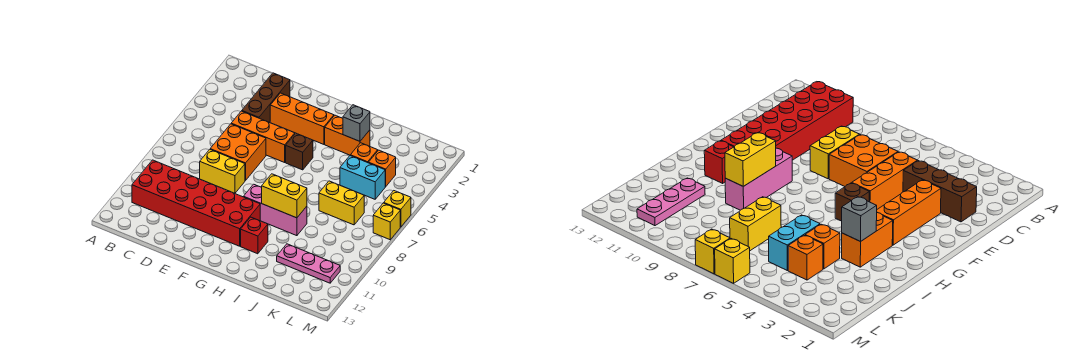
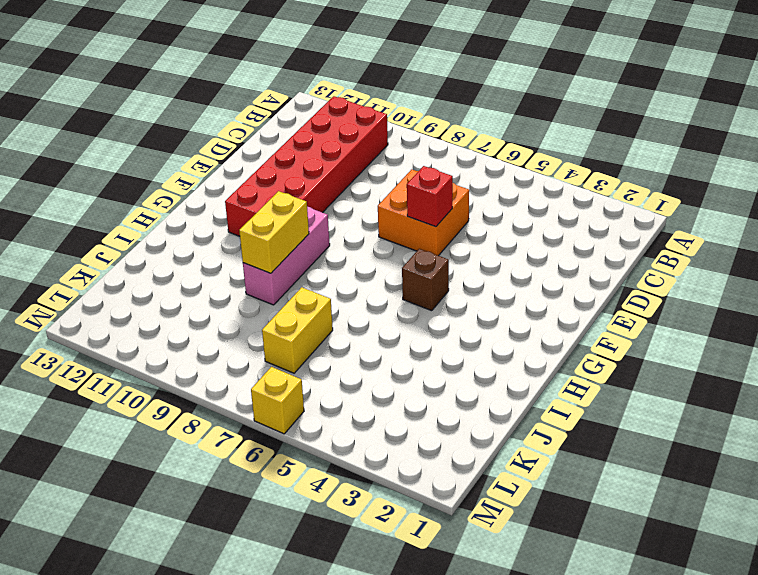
red 1x1 brick [407,166,453,227] -> red 1x1 brick moved to [241,217,268,254]
none -> brown 1x3 brick [242,73,290,122]
none -> orange 1x3 brick [231,111,295,162]
none -> yellow 1x2 brick [200,150,245,193]

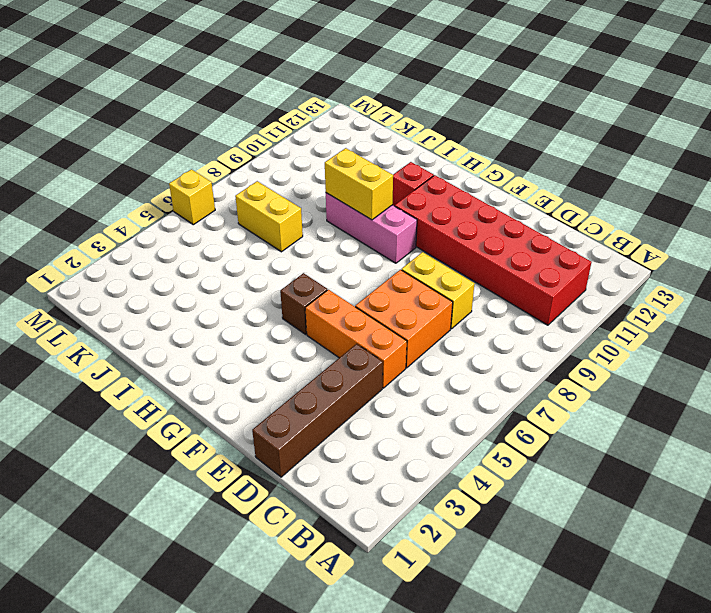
brown 1x4 brick [252,344,383,477] -> brown 1x3 brick [242,73,290,122]
none -> orange 1x3 brick [270,93,334,144]
none -> orange 1x2 brick [325,115,370,155]
none -> orange 1x1 brick [350,143,378,163]

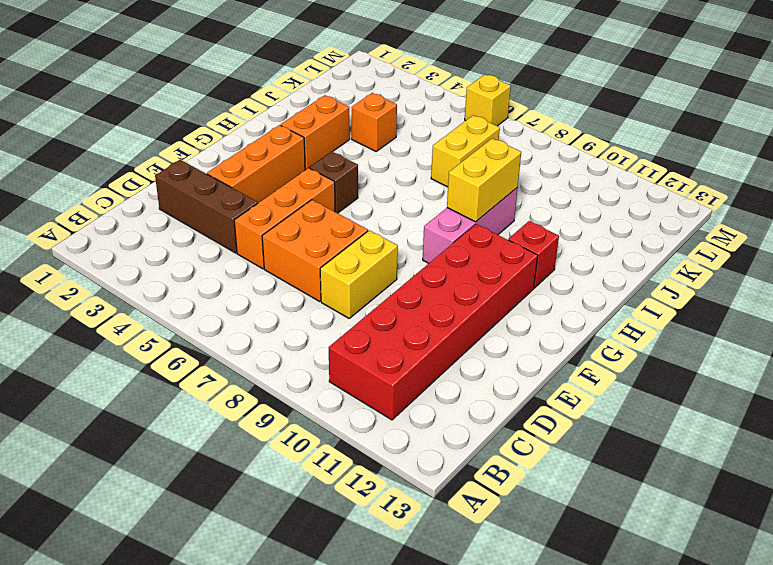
none -> cyan 1x2 brick [340,156,385,199]
none -> pink 1x3 plate [277,244,340,283]
none -> orange 1x1 brick [369,150,396,187]

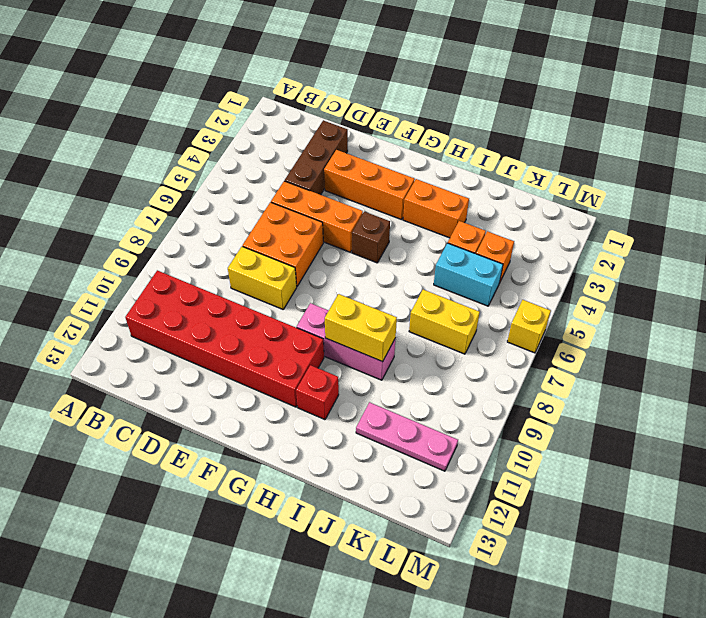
none -> yellow 1x1 brick [373,203,400,240]
none -> grey 1x1 brick [343,105,370,141]

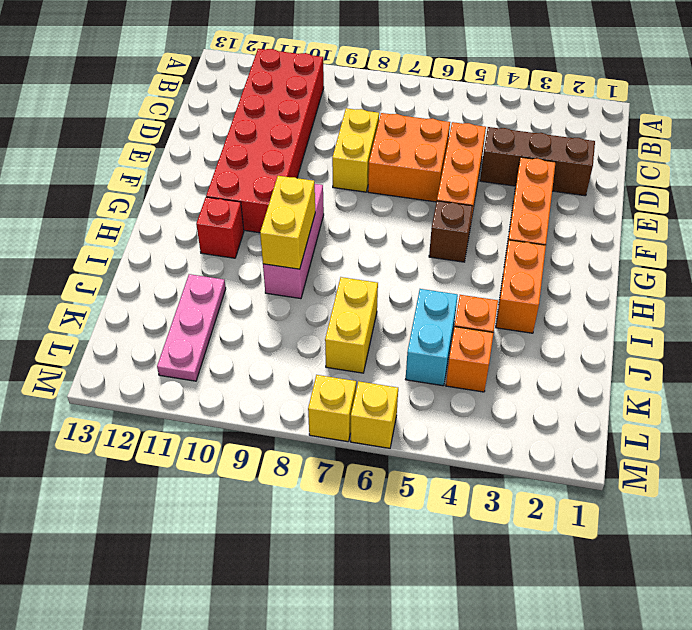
none -> grey 1x1 brick [343,105,370,141]

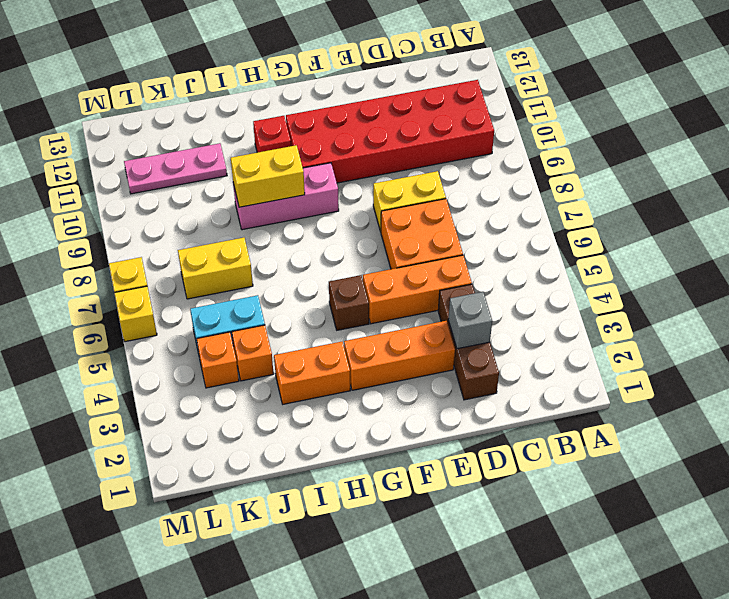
grey 1x1 brick [448,292,492,349] -> grey 1x1 brick moved to [343,105,370,141]

